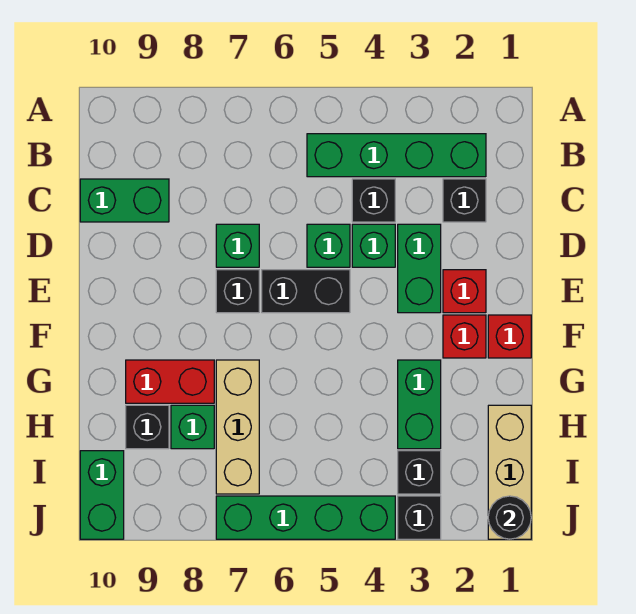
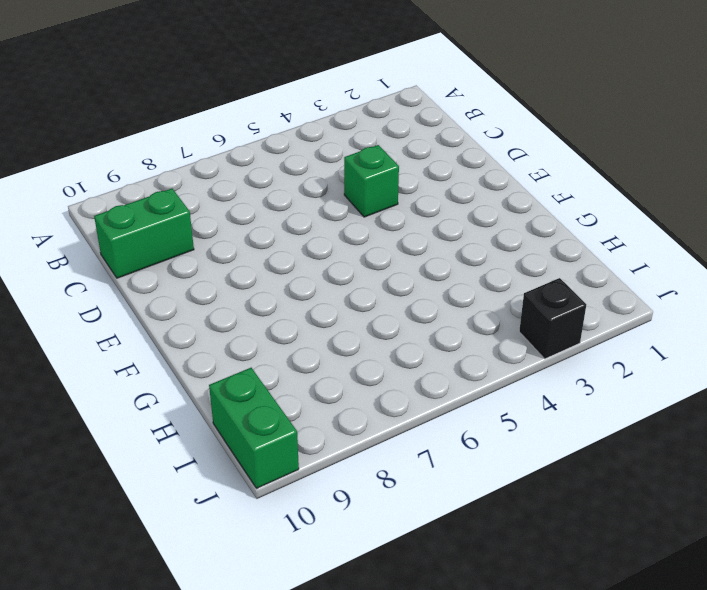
none -> green 1x4 brick [307,134,486,177]
none -> black 1x1 brick [443,179,486,222]
none -> black 1x1 brick [352,179,395,222]

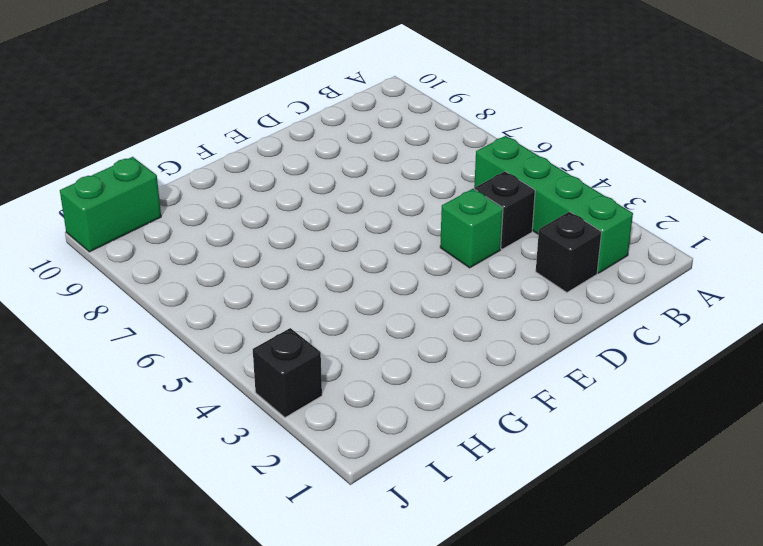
none -> green 1x2 brick [80,179,169,222]
none -> green 1x2 brick [398,224,441,313]
none -> green 1x1 brick [307,224,350,267]

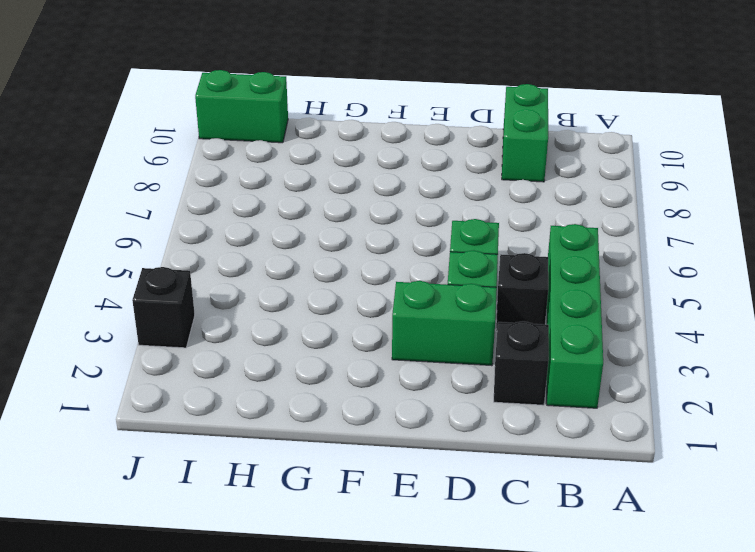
none -> green 1x1 brick [216,224,259,267]
none -> red 1x1 brick [443,270,486,313]
none -> black 1x2 brick [262,270,350,313]

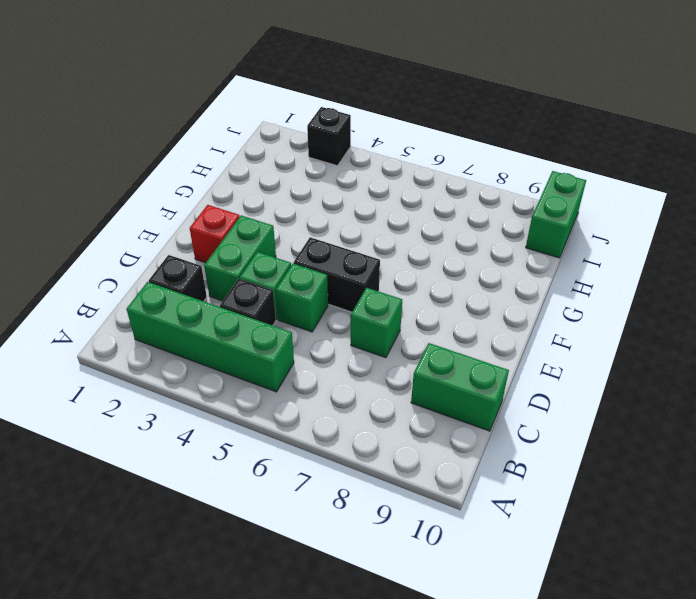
none -> black 1x1 brick [216,270,259,313]
none -> red 1x1 brick [488,315,531,358]
none -> red 1x1 brick [443,315,486,358]

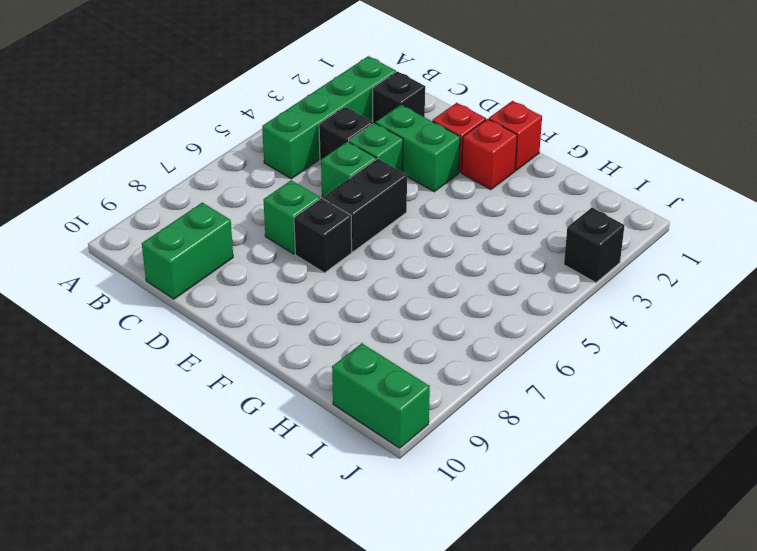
none -> green 1x2 brick [398,360,441,449]
none -> tan 1x3 brick [216,360,259,494]
none -> red 1x2 brick [126,360,214,403]

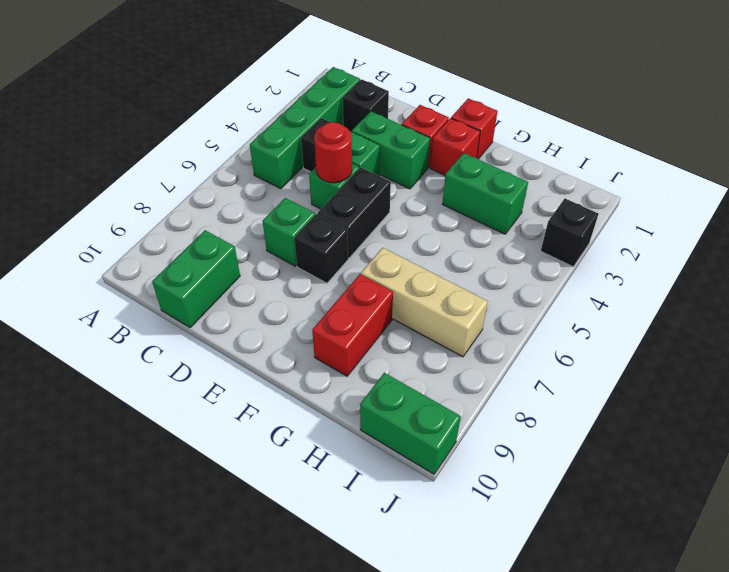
red 1x1 round brick [314,122,352,183] -> none
none -> tan 1x3 brick [488,405,531,539]
none -> green 1x1 brick [171,405,214,449]
none -> black 1x1 brick [126,405,169,449]

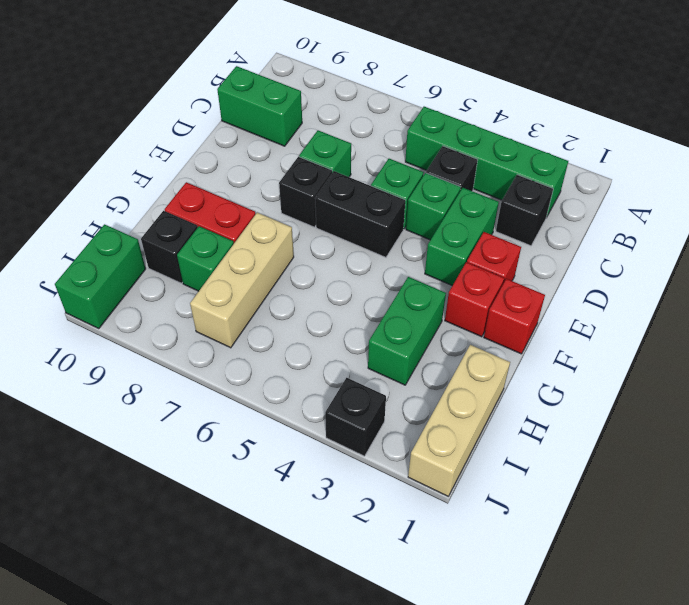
none -> black 1x1 brick [398,451,441,494]
none -> green 1x4 brick [216,496,395,539]
none -> black 1x1 round brick [488,496,531,539]

